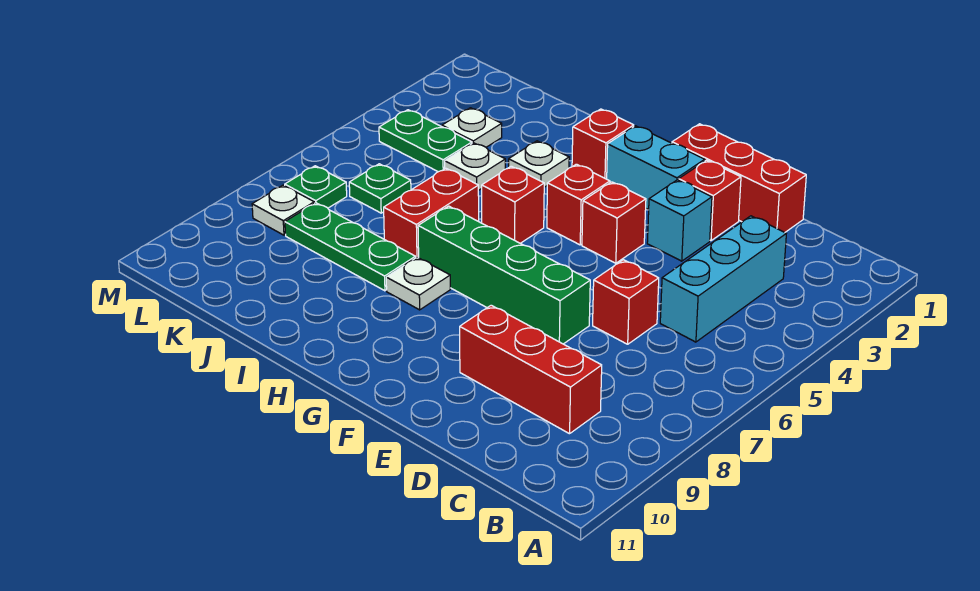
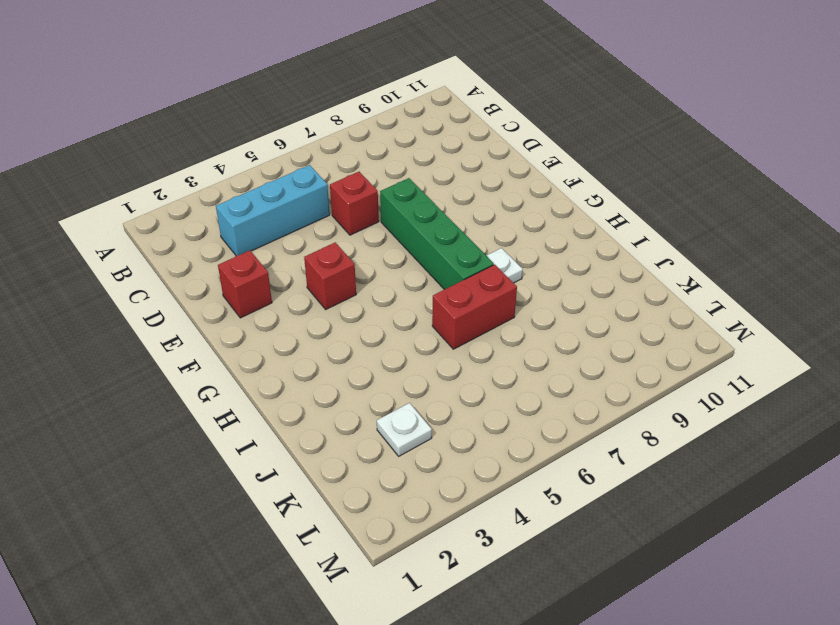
none -> red 1x3 brick [460,305,602,434]
none -> red 1x3 brick [672,124,806,232]
none -> cyan 1x1 brick [647,180,712,261]

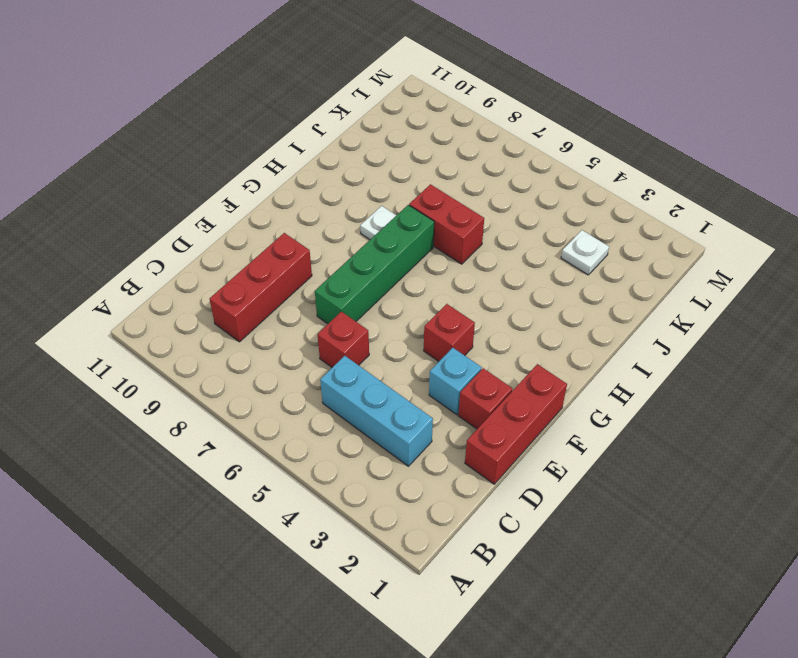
none -> cyan 1x2 brick [607,126,705,210]
none -> red 1x1 brick [547,164,610,245]
none -> red 1x1 brick [572,109,634,179]

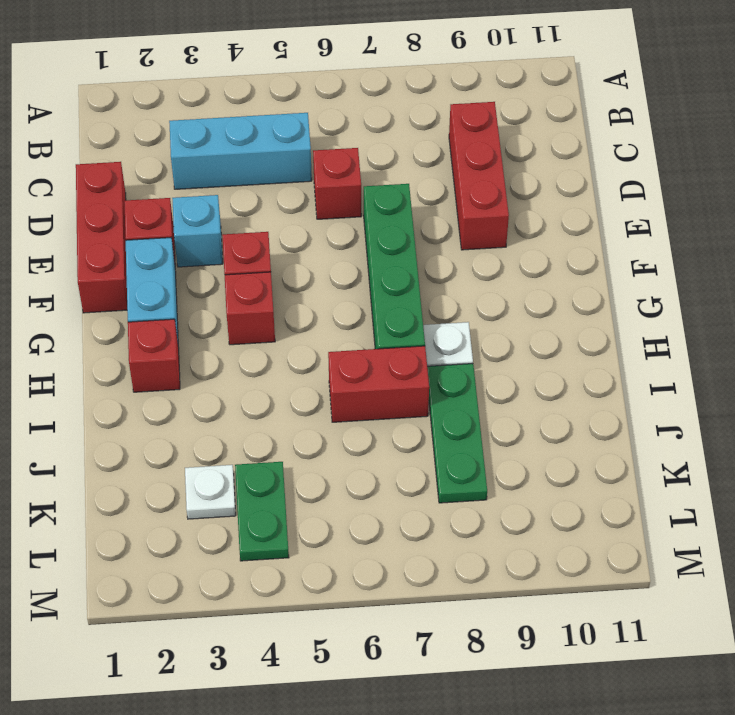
none -> red 1x1 brick [482,166,544,243]
none -> white 1x1 plate [509,141,569,187]
none -> white 1x1 plate [445,143,505,191]

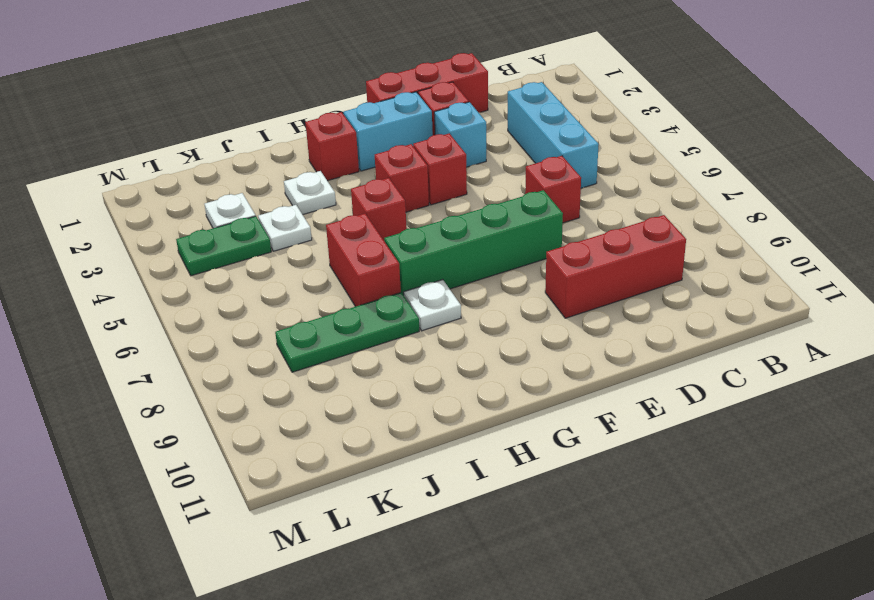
none -> green 1x1 plate [349,164,411,213]
none -> green 1x1 plate [285,166,347,208]
none -> white 1x1 plate [252,185,314,235]

